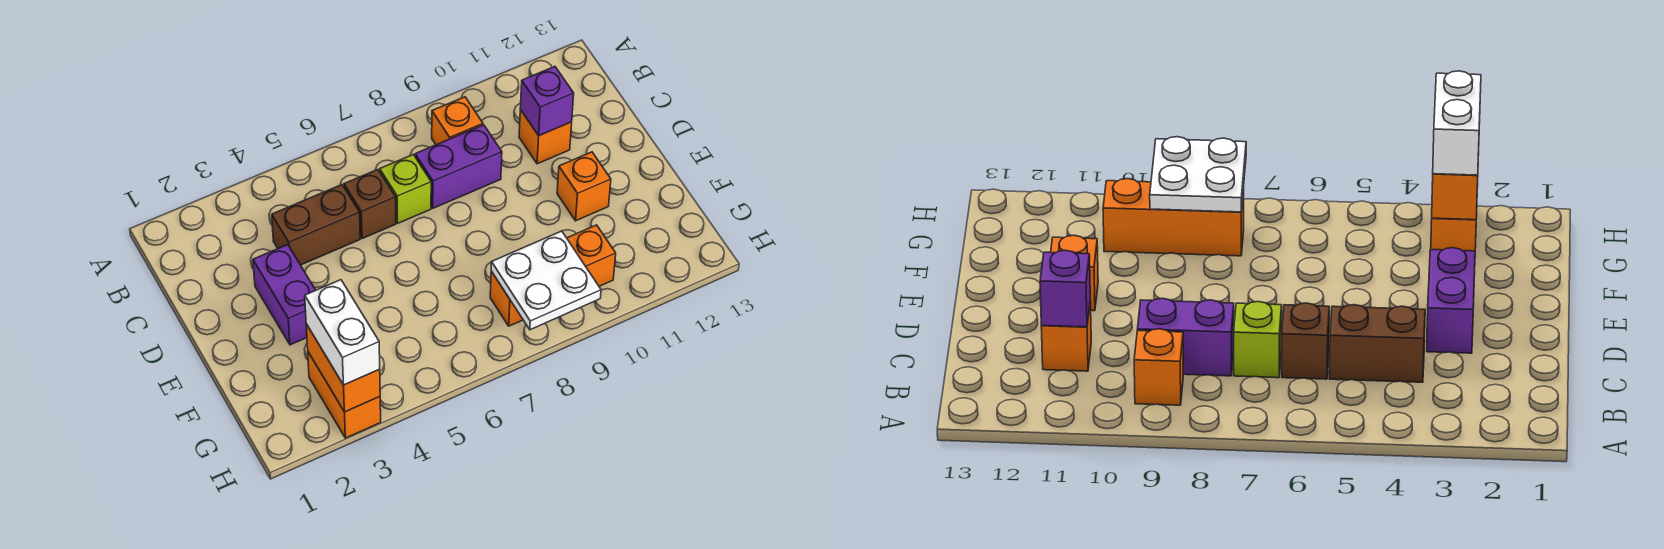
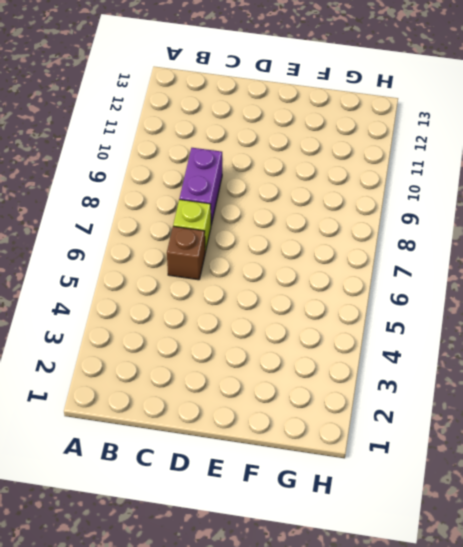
none -> orange 1x1 brick [432,97,483,145]
none -> brown 1x2 brick [272,185,360,265]
none -> orange 1x1 brick [519,110,572,164]

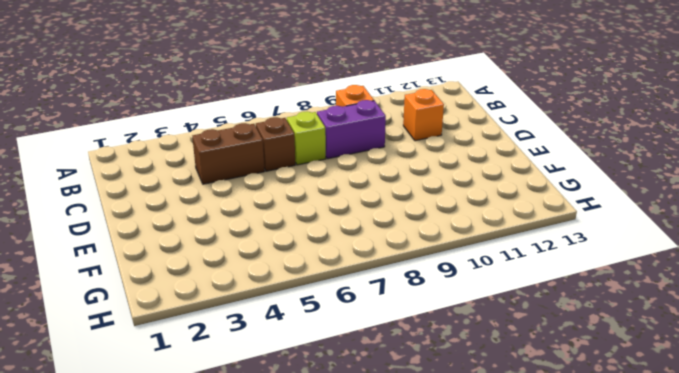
none -> purple 1x2 brick [253,245,316,345]
none -> orange 1x1 brick [557,152,611,221]
none -> orange 1x2 brick [308,352,381,438]

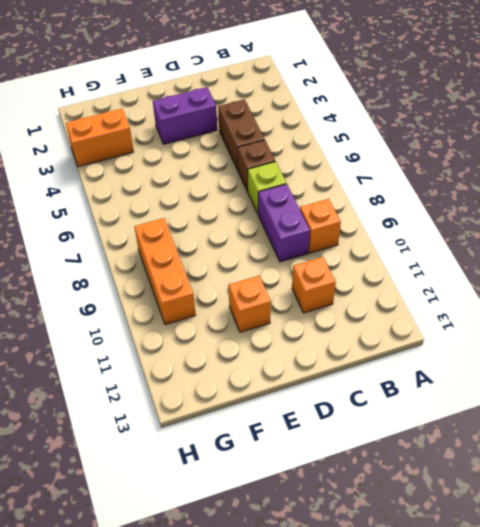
none -> purple 1x1 brick [520,66,574,136]
none -> orange 1x2 brick [306,324,380,412]
none -> white 2x2 plate [491,231,601,330]

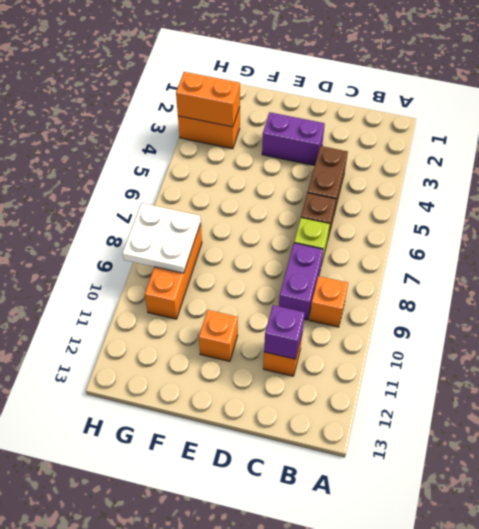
none -> white 1x2 brick [305,280,380,385]

